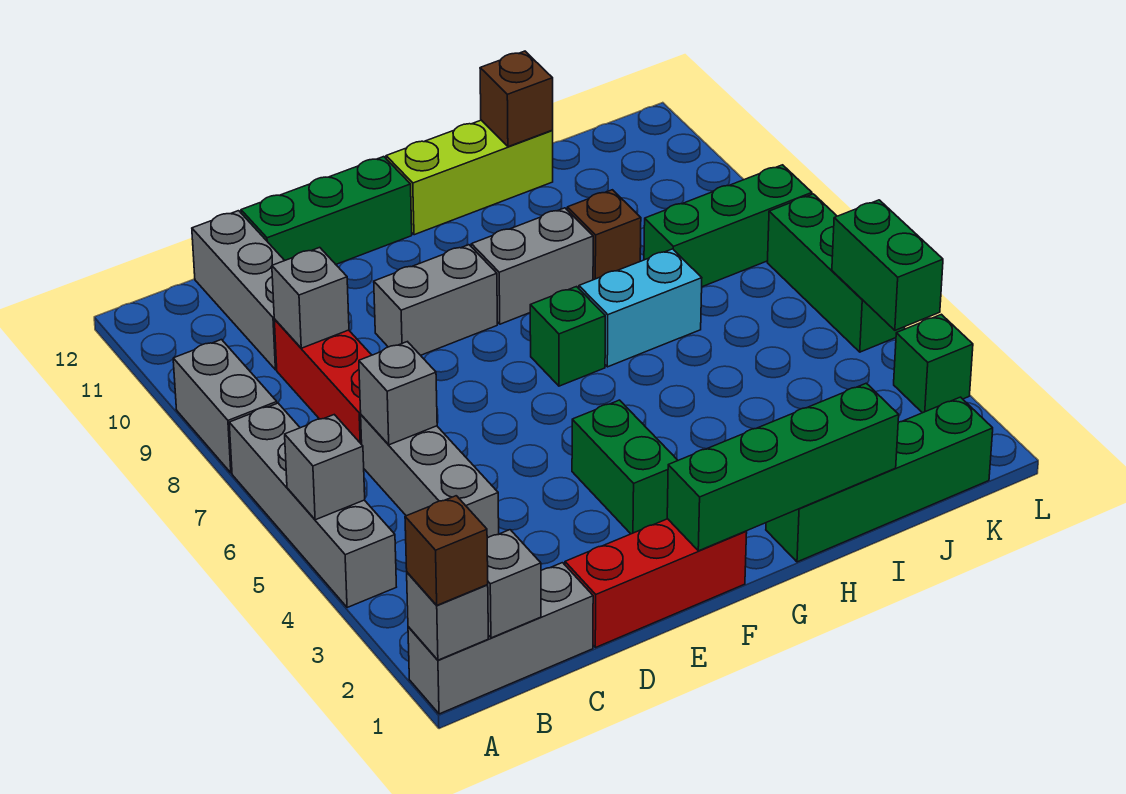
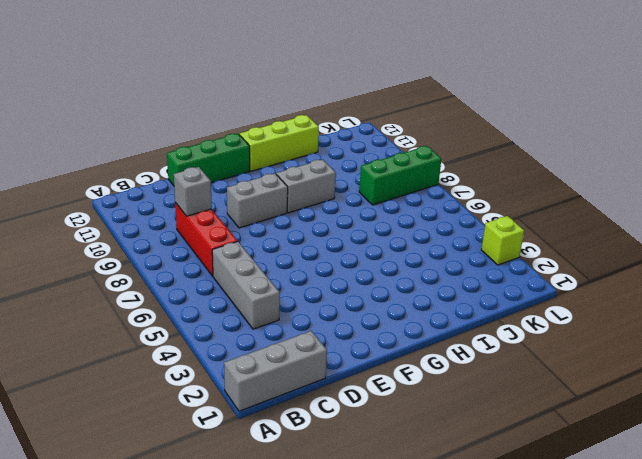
lime 1x1 brick [481,216,524,265] -> green 1x1 brick [894,314,973,413]
none -> grey 1x4 brick [229,403,396,608]
none -> grey 1x2 brick [173,340,277,473]
none -> grey 1x3 brick [192,211,285,370]

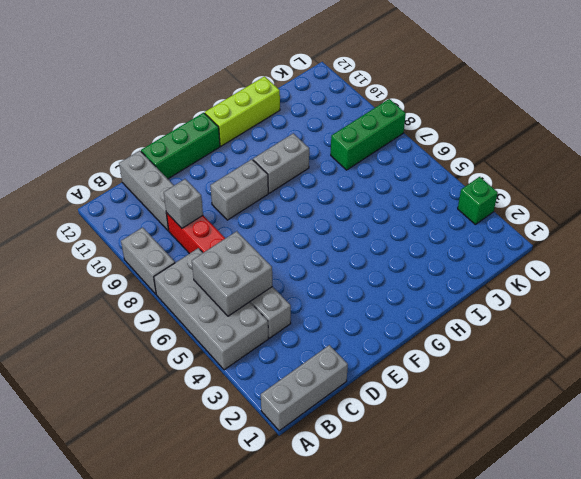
grey 2x4 brick [154,248,269,370] -> grey 1x4 brick [229,403,396,608]
grey 2x2 brick [192,231,272,316] -> grey 1x1 brick [359,342,437,445]
none -> red 1x3 brick [565,519,747,648]
none -> green 1x2 brick [572,400,678,534]
none -> green 1x1 brick [530,287,605,386]

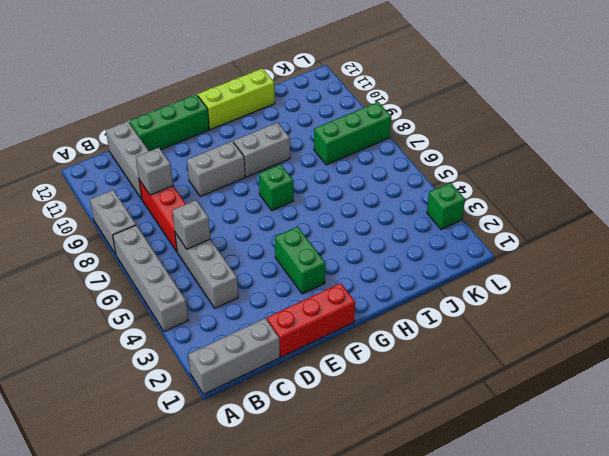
none -> green 1x4 brick [766,397,993,562]
none -> cyan 1x2 brick [579,249,702,367]
none -> brown 1x1 brick [567,190,641,280]

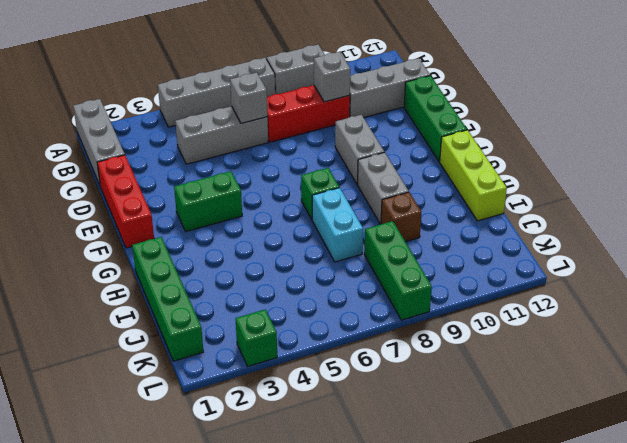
none -> green 1x3 brick [767,194,905,352]
none -> grey 1x1 brick [407,573,488,660]
none -> grey 1x1 brick [285,415,365,520]

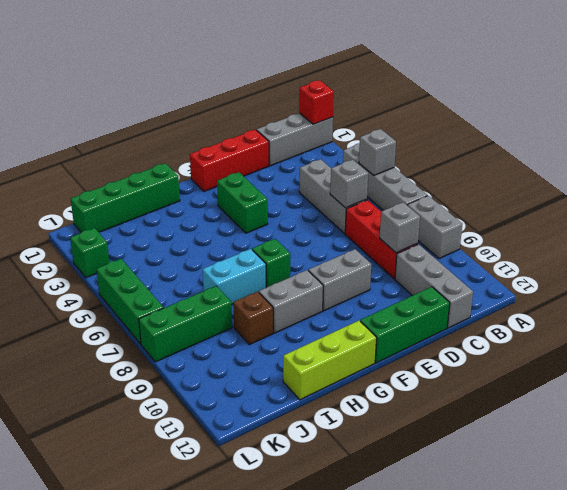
red 1x1 brick [299,80,334,124] -> grey 1x1 brick [407,573,488,660]
none -> grey 1x1 brick [487,530,541,638]
none -> green 1x4 brick [667,383,899,551]
none -> brown 1x1 brick [480,51,553,147]

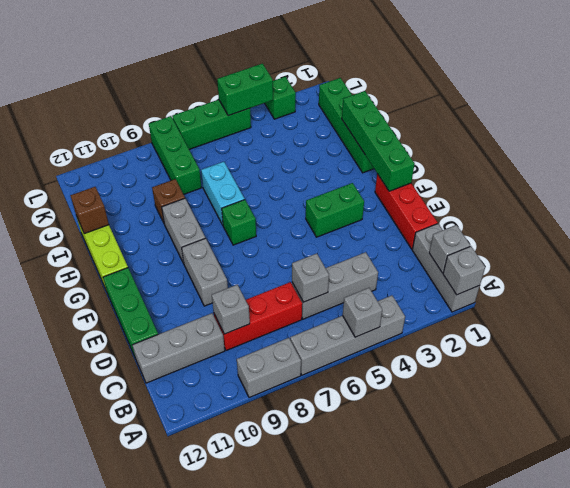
none -> brown 1x1 brick [405,496,488,605]

